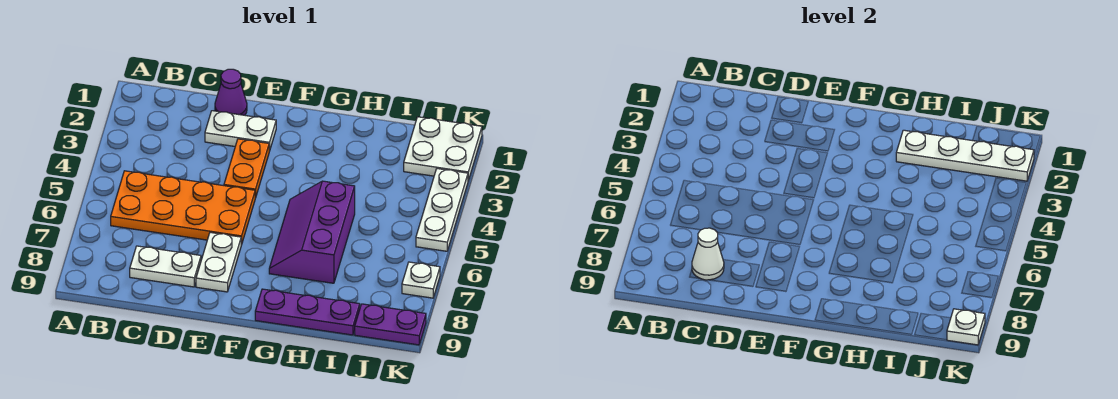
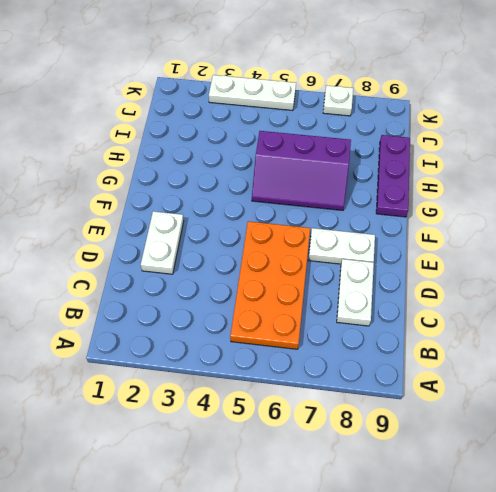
none -> purple 1x1 cone [215,69,247,115]
none -> orange 1x2 plate [224,139,269,198]
none -> white 2x2 plate [404,117,482,180]

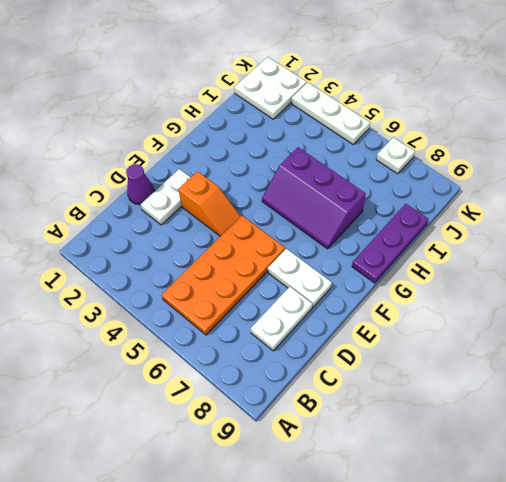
orange 1x2 slope [178,171,241,236] -> orange 1x2 plate [224,139,269,198]
none -> purple 1x2 plate [355,304,426,345]
none -> white 1x1 cone [692,228,724,280]
none -> white 1x4 plate [896,130,1034,181]

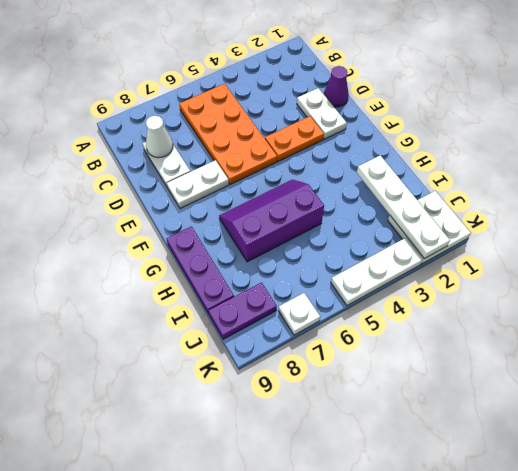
purple 1x2 plate [208,283,277,339] -> purple 1x2 plate turned to [355,304,426,345]
none -> white 1x1 plate [947,309,985,345]

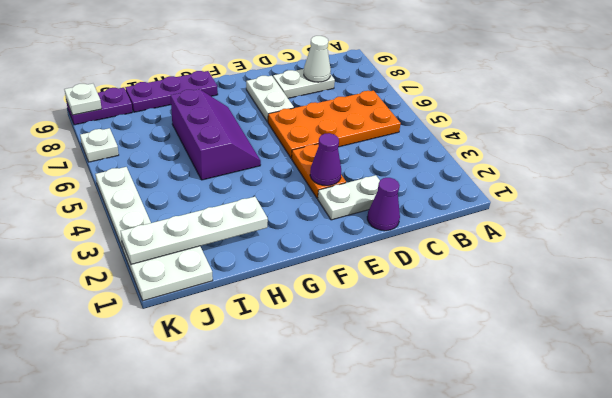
purple 1x1 cone [310,133,341,186] -> none

